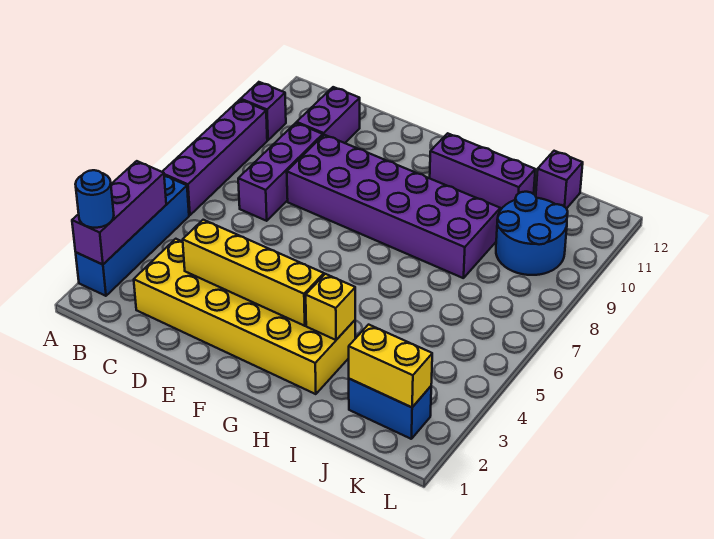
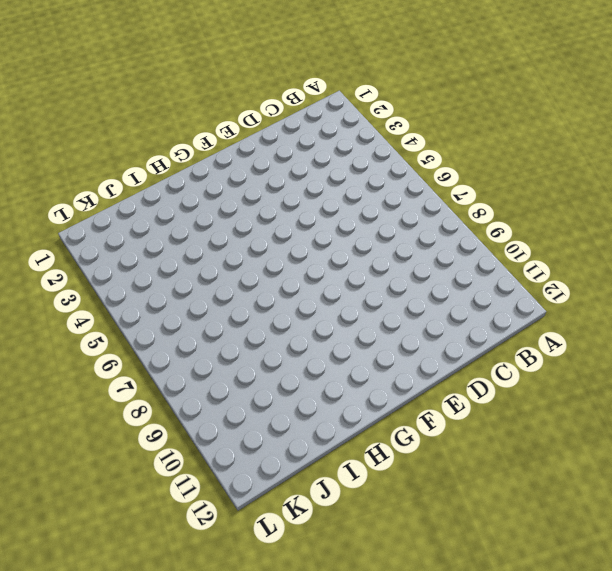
none -> blue 1x4 brick [76,176,189,296]
none -> purple 1x4 brick [162,100,267,215]
none -> purple 1x1 brick [241,82,286,140]

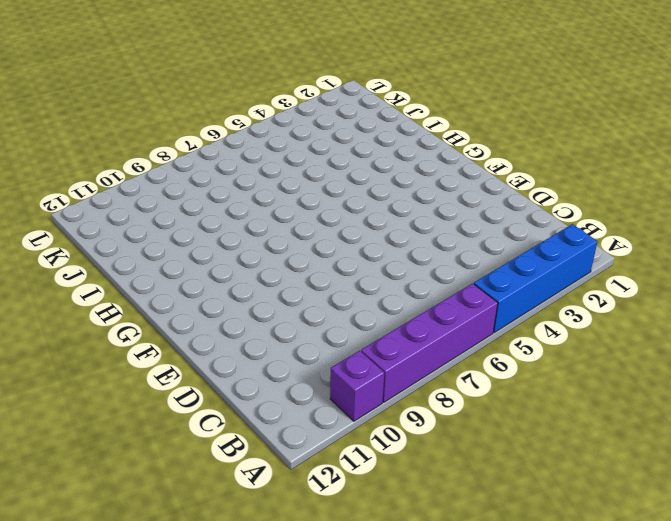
none -> yellow 2x6 brick [134,239,355,394]
none -> purple 1x3 brick [238,123,323,221]
none -> purple 1x2 brick [297,87,360,143]

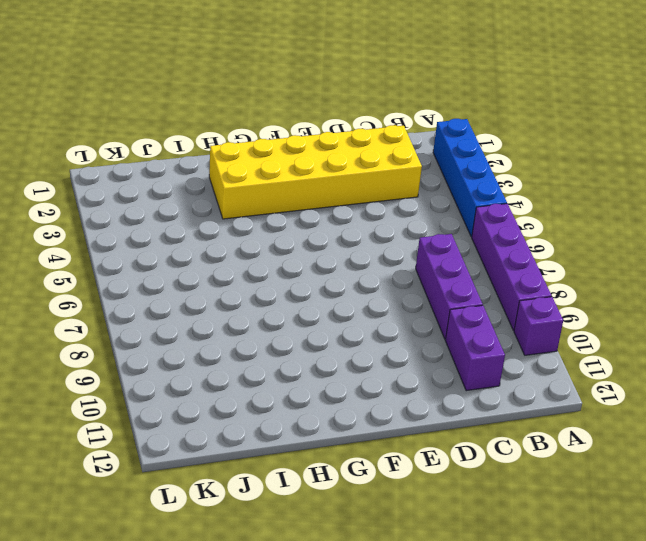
none -> purple 2x6 brick [287,135,500,278]
none -> purple 1x3 brick [430,133,535,210]
none -> blue 1x2 brick [349,379,431,439]

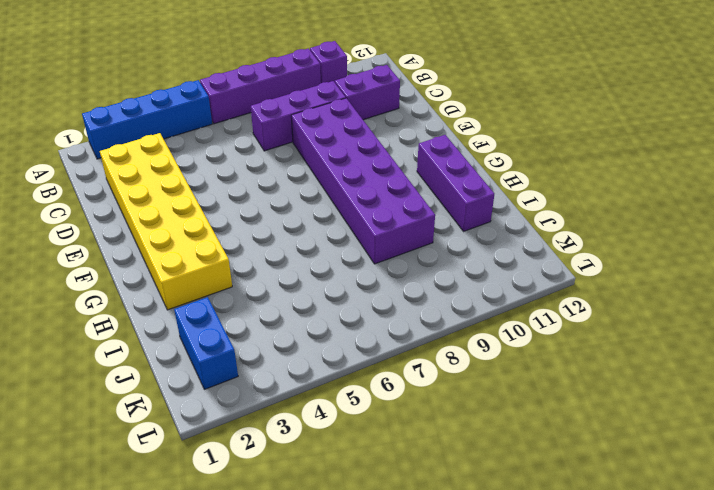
none -> blue 2x2 round brick [496,192,568,275]
none -> purple 1x1 brick [536,151,583,208]
none -> purple 1x3 brick [72,161,166,265]

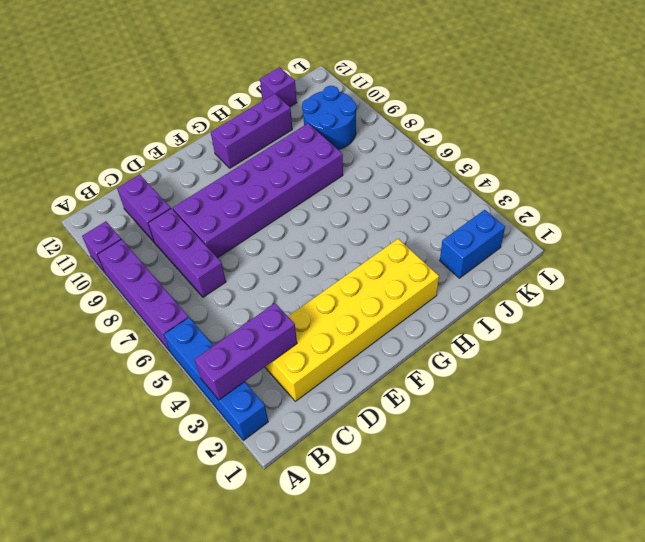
purple 1x3 brick [194,303,297,400] -> purple 1x3 brick turned to [72,161,166,265]
none -> yellow 1x4 brick [183,220,324,326]
none -> yellow 1x1 brick [306,274,355,340]
none -> yellow 1x2 brick [349,325,432,407]

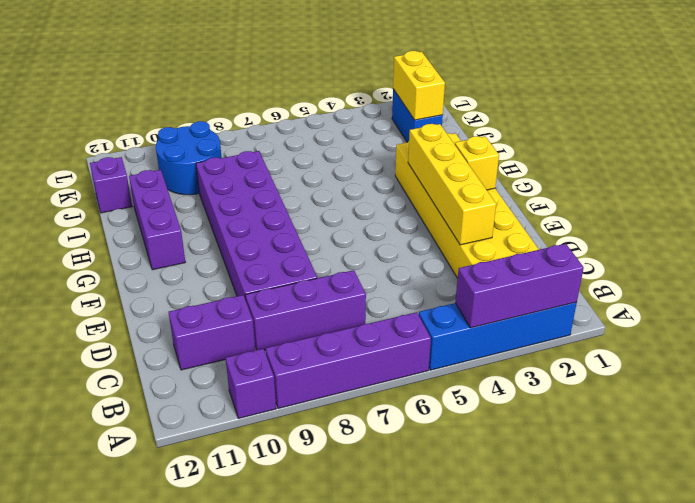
yellow 1x1 brick [455,136,499,190] -> yellow 1x1 brick moved to [306,274,355,340]
none -> blue 1x1 round brick [75,170,114,228]

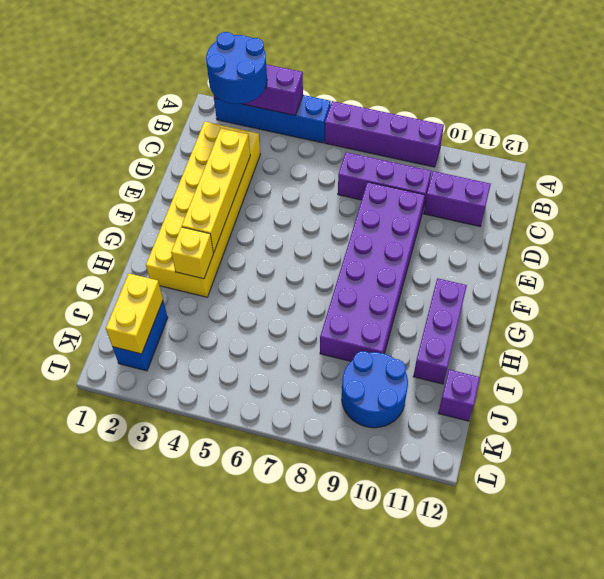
blue 2x2 round brick [206,32,267,104] -> blue 1x1 round brick [75,170,114,228]
none -> purple 1x1 brick [241,82,286,140]

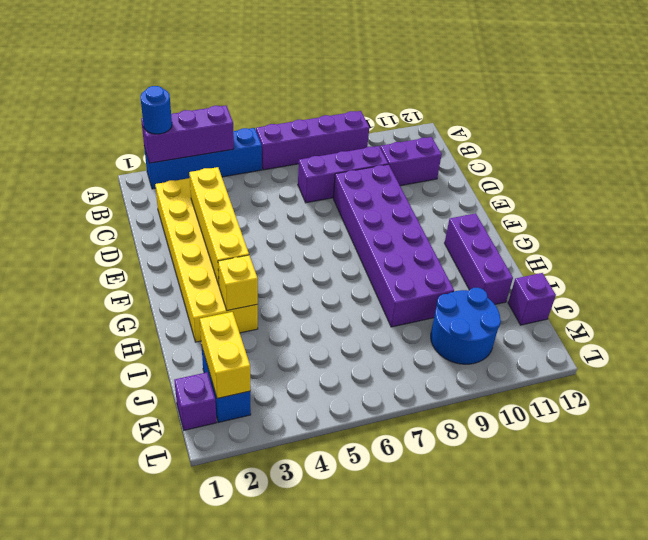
purple 1x1 brick [174,372,217,430] -> purple 1x1 brick moved to [241,82,286,140]

